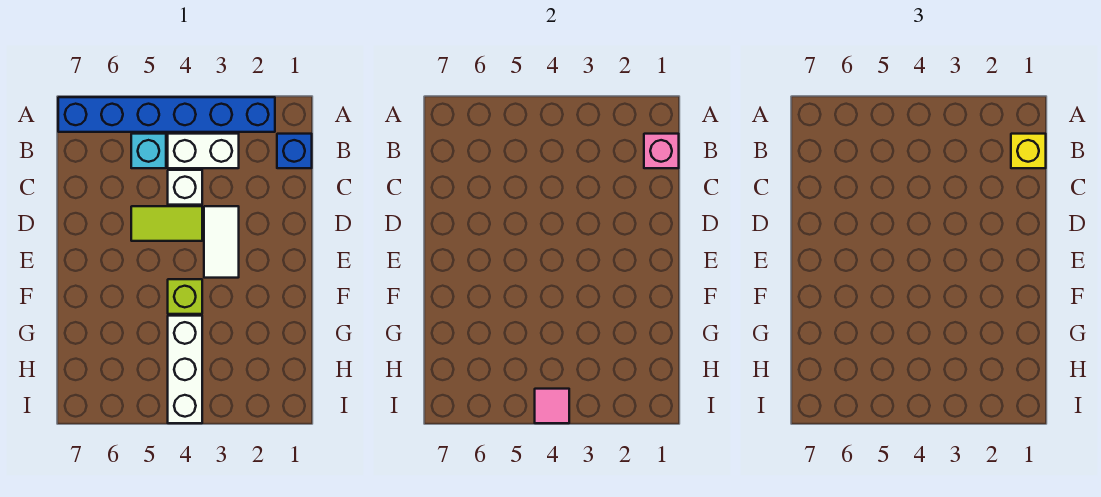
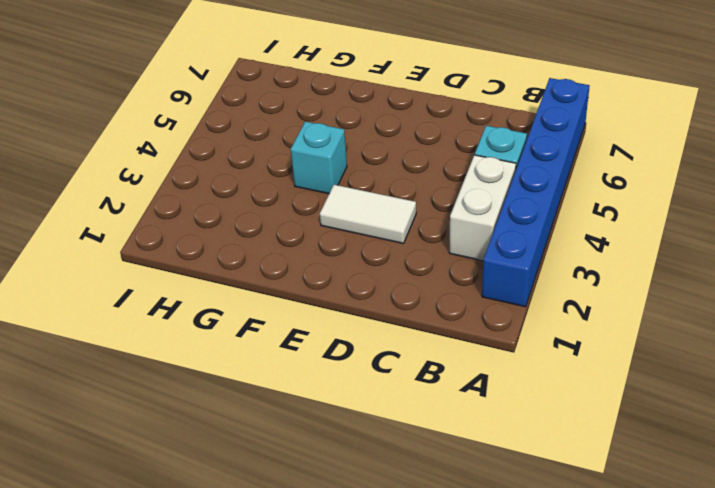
cyan 1x1 brick [291,122,347,194] -> lime 1x1 brick [168,279,202,314]
none -> blue 1x1 brick [277,134,312,168]
none -> white 1x1 brick [168,170,202,205]
none -> lime 1x2 tile [131,206,202,241]

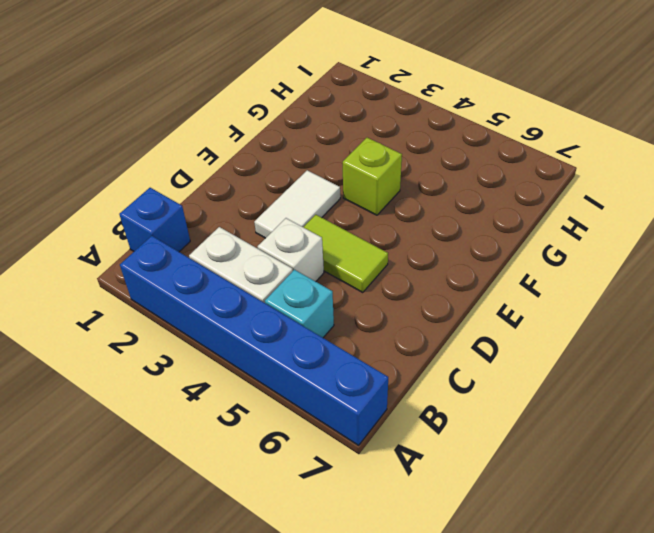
none -> white 1x3 brick [168,316,202,423]
none -> pink 1x1 brick [644,134,679,168]
none -> pink 1x1 tile [535,389,569,423]

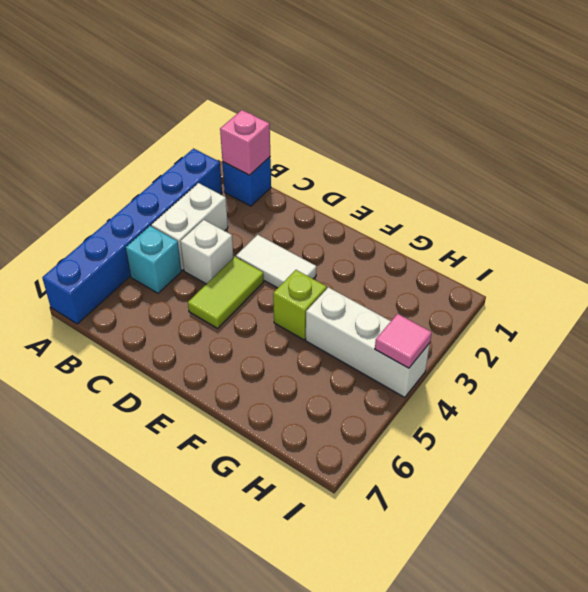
none -> yellow 1x1 brick [1011,134,1046,168]

